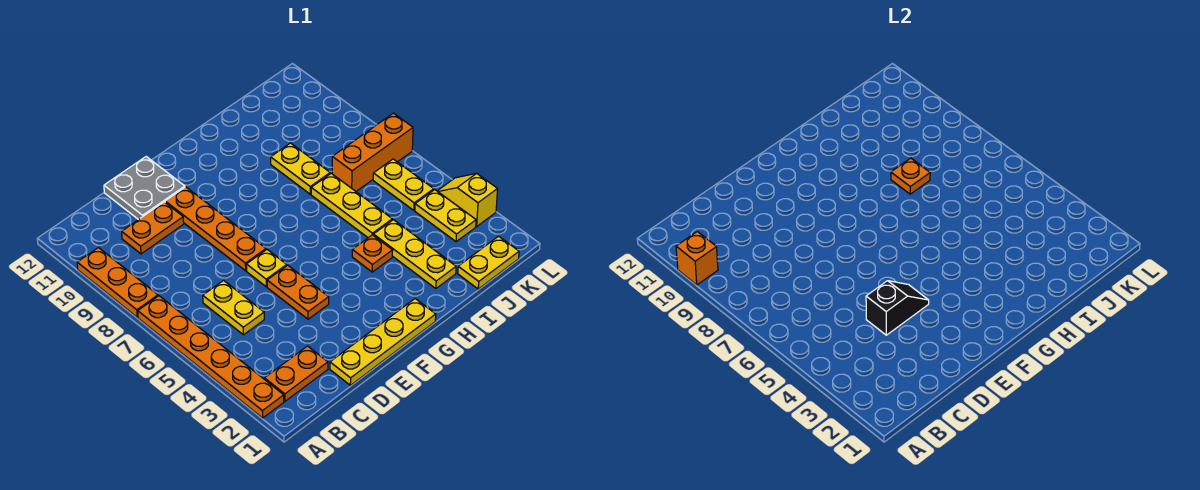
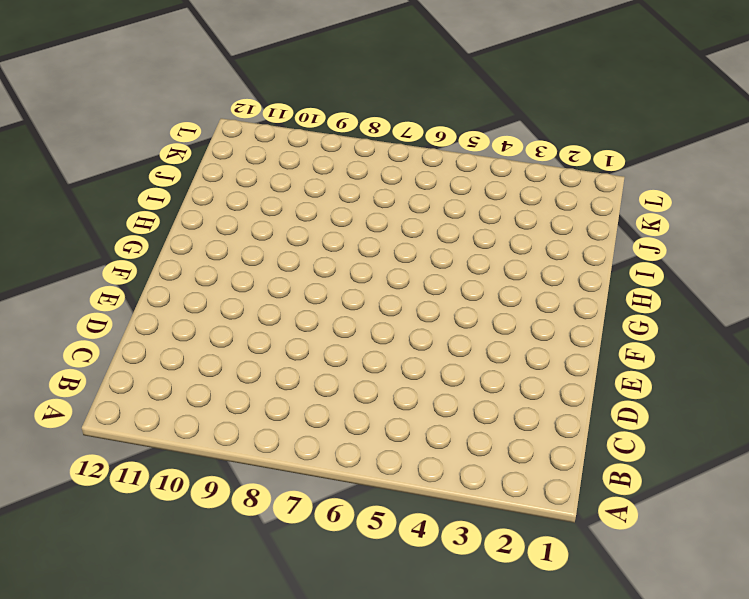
none -> orange 1x6 plate [138,296,284,418]
none -> orange 1x3 plate [77,248,158,317]
none -> orange 1x2 plate [264,346,328,401]

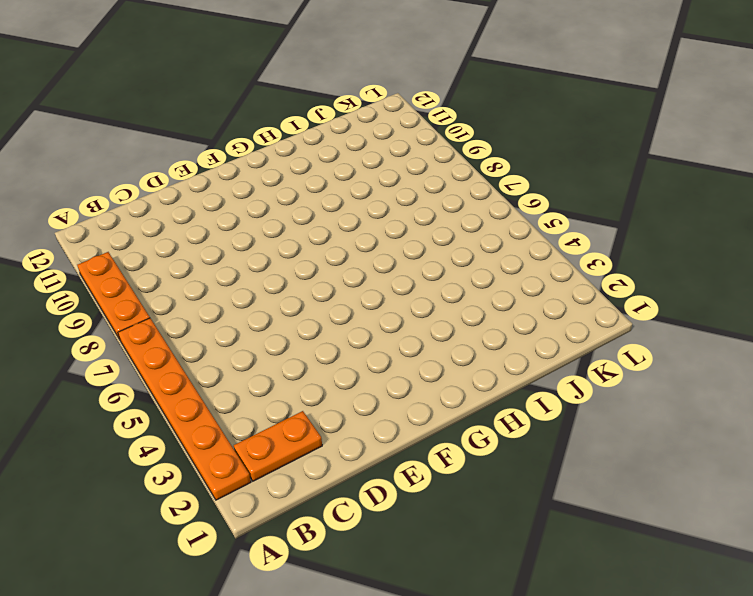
none -> yellow 1x2 plate [203,280,264,335]
none -> orange 1x2 plate [122,202,184,254]
none -> yellow 1x4 plate [330,299,436,385]

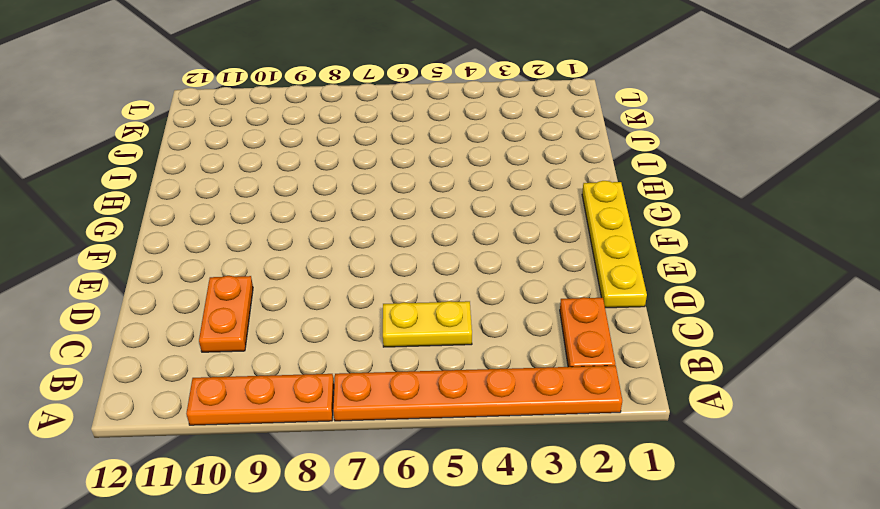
none -> grey 2x2 plate [104,157,185,220]
none -> orange 1x2 plate [267,265,329,319]
none -> yellow 1x1 plate [246,250,287,287]

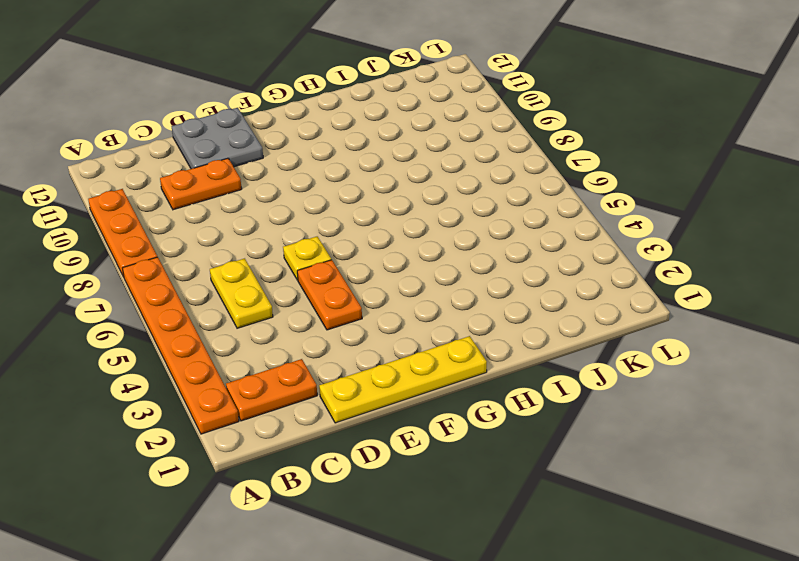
none -> orange 1x4 plate [165,187,266,271]
none -> orange 1x1 plate [352,235,393,272]
none -> yellow 1x3 plate [373,220,456,289]

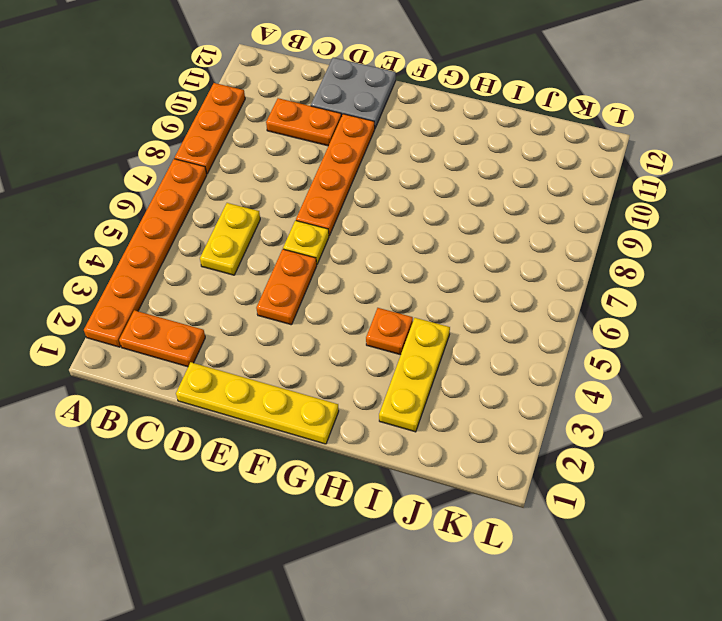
none -> yellow 1x3 plate [311,173,392,238]
none -> yellow 1x2 plate [271,143,330,194]
none -> yellow 1x2 plate [458,236,519,289]

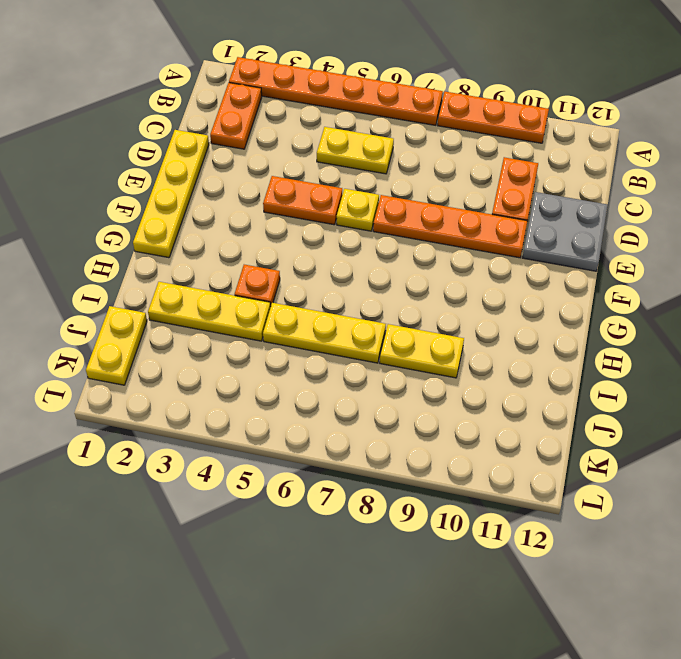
none -> orange 1x3 brick [332,113,413,191]
none -> yellow 1x2 plate [415,190,476,242]
none -> yellow 1x2 plate [373,159,434,210]

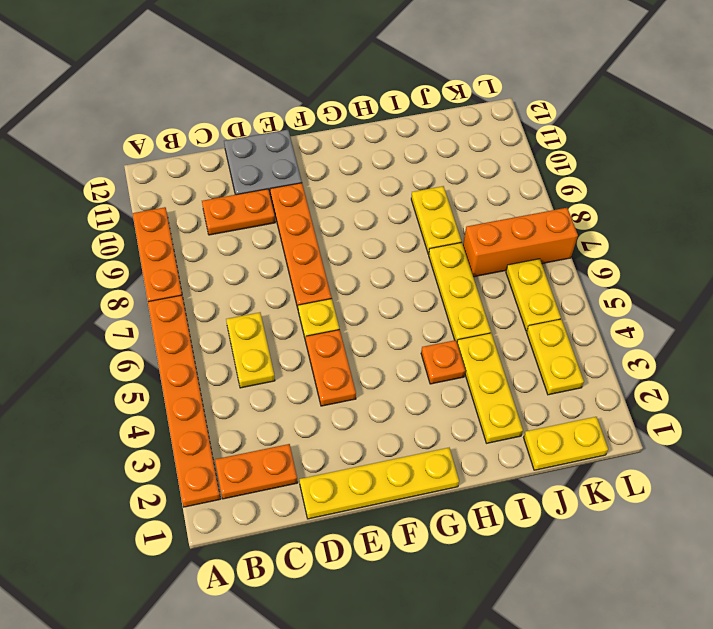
none -> yellow 1x2 slope [438,173,498,226]
none -> orange 1x1 brick [676,232,718,285]
none -> black 1x2 slope [866,281,929,335]

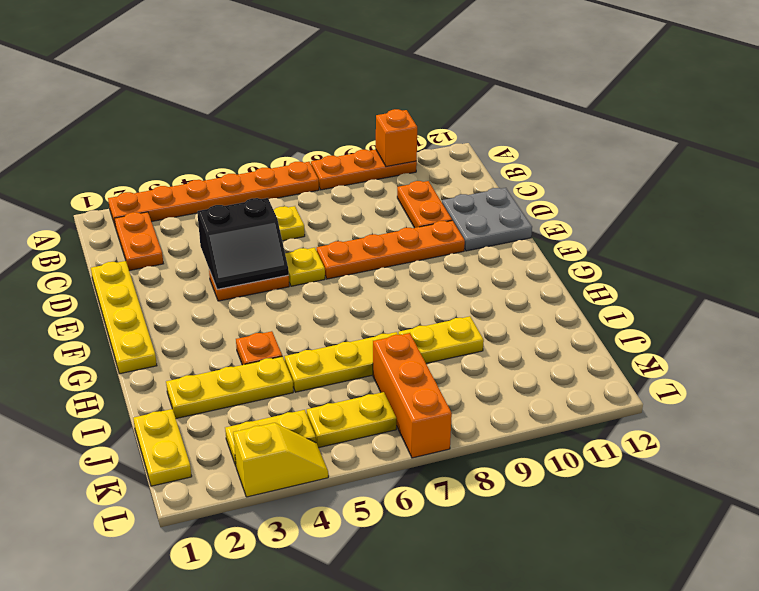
black 2x2 slope [197,198,289,289] -> black 1x2 slope [866,281,929,335]
none -> orange 1x1 plate [891,158,930,194]

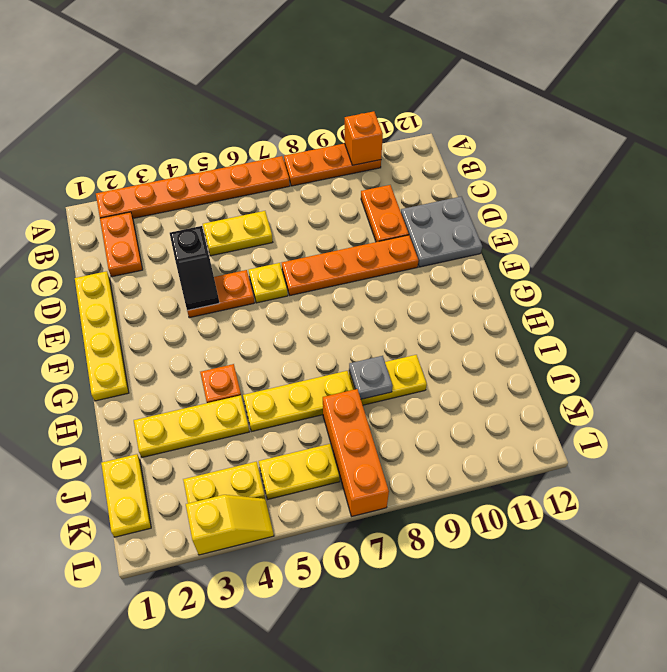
grey 1x1 plate [349,356,393,399] -> orange 1x1 plate [891,158,930,194]

